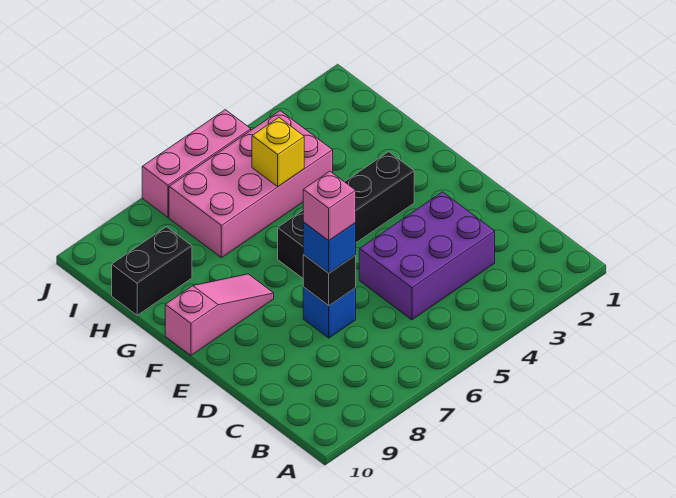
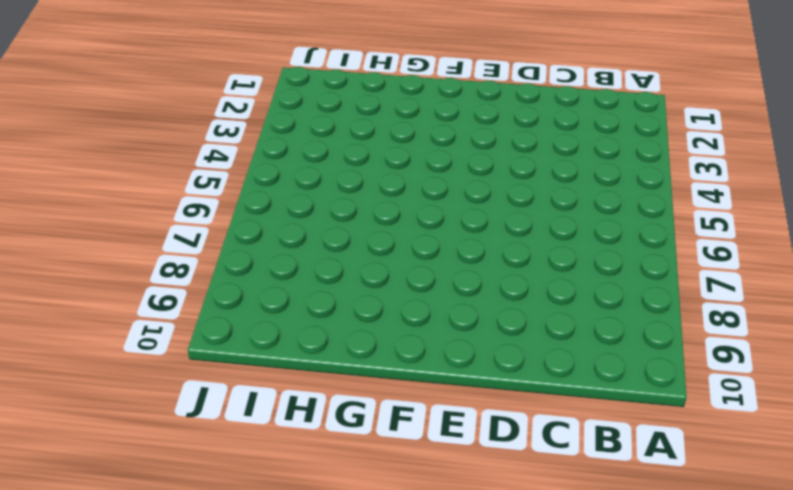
none -> purple 2x3 brick [359,192,495,320]
none -> blue 1x1 brick [303,287,356,338]

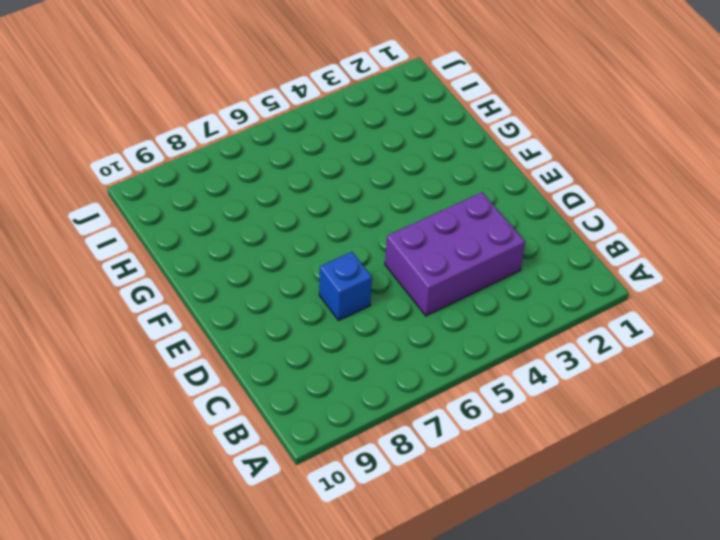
none -> black 1x4 brick [278,152,414,278]
none -> pink 1x3 slope [165,274,274,355]

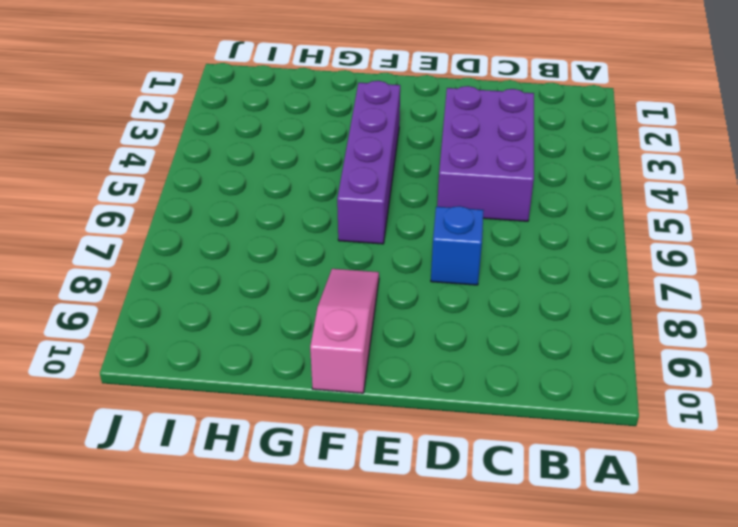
purple 1x4 brick [337,81,400,244] -> black 1x4 brick [278,152,414,278]
none -> pink 2x4 brick [169,111,333,258]
none -> black 1x2 brick [112,227,192,315]

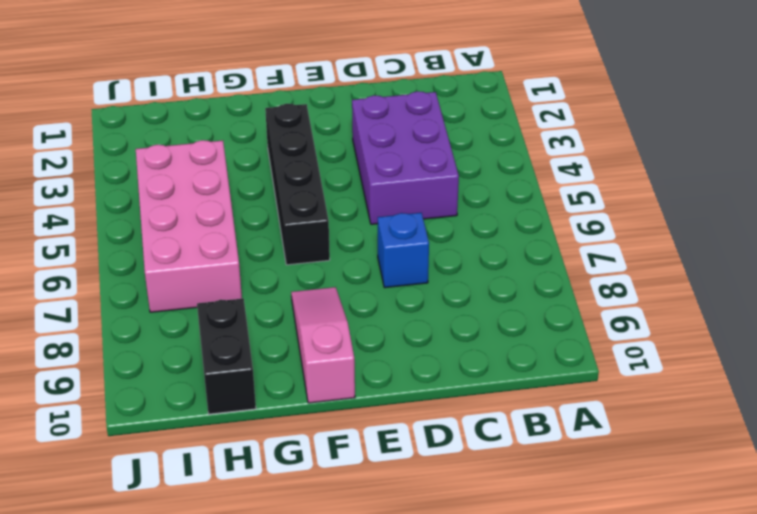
none -> pink 1x3 brick [142,110,251,217]
none -> black 1x1 brick [303,255,356,306]

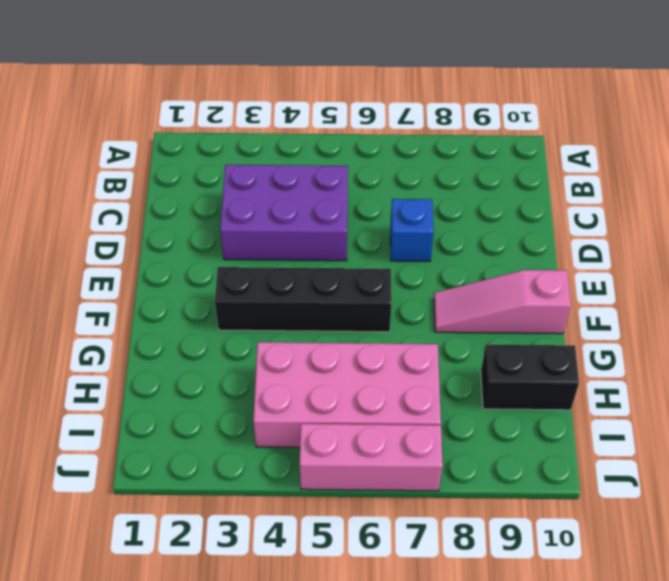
none -> black 1x1 brick [303,255,356,306]
none -> yellow 1x1 brick [252,117,304,186]

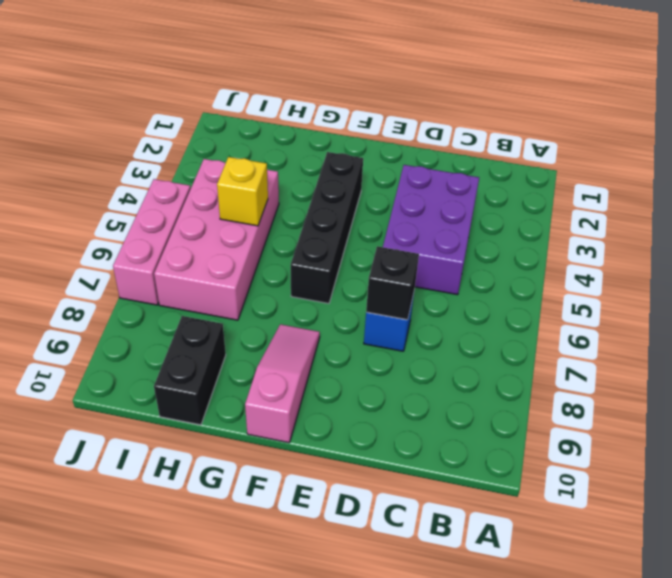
none -> blue 1x1 brick [303,222,356,273]
none -> pink 1x1 brick [303,171,356,241]

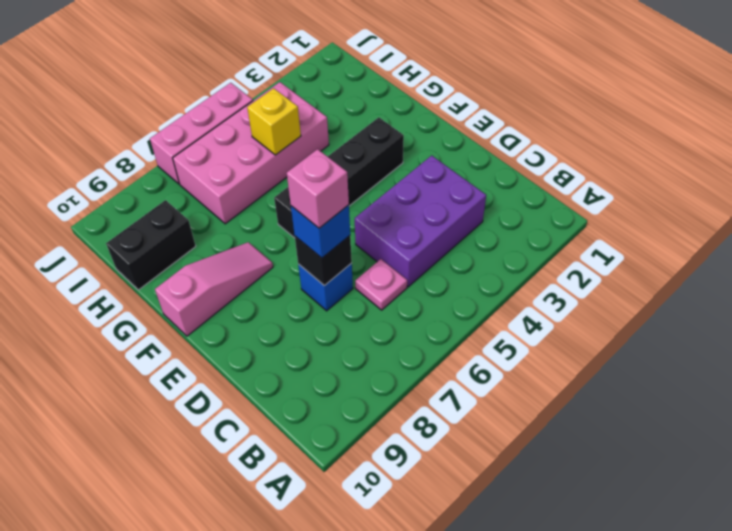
pink 1x1 plate [355,259,407,310] -> none

